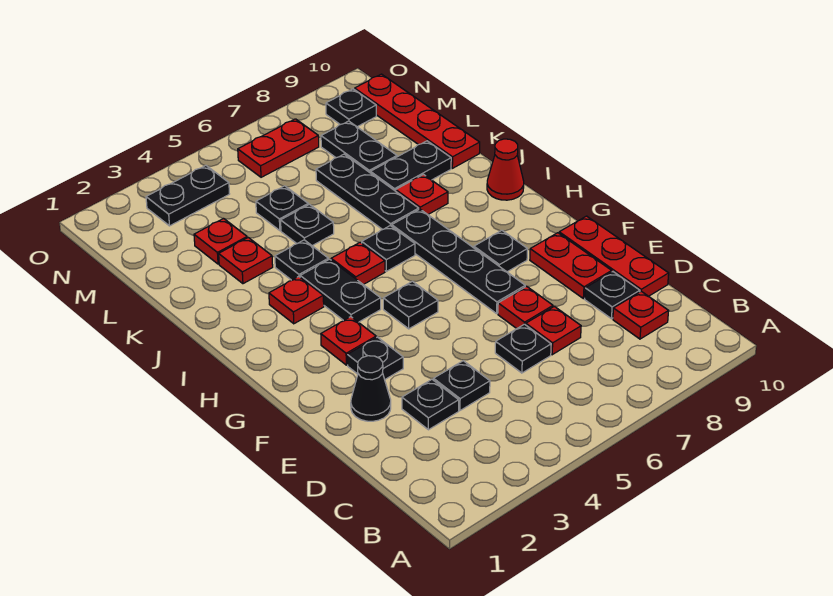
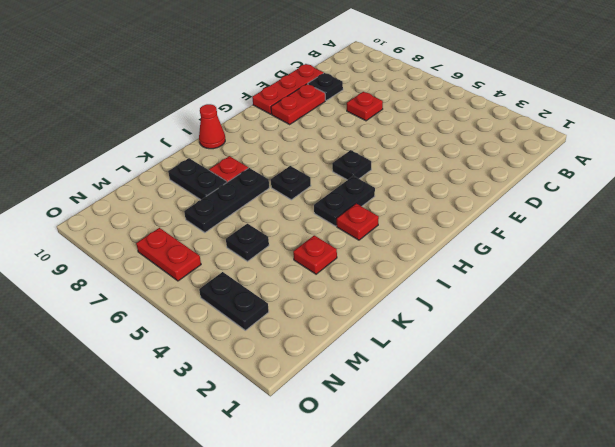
none -> red 1x1 plate [613,291,669,339]
none -> black 1x1 plate [402,380,459,430]
none -> black 1x1 plate [434,361,490,410]
none -> black 1x1 plate [495,324,551,373]

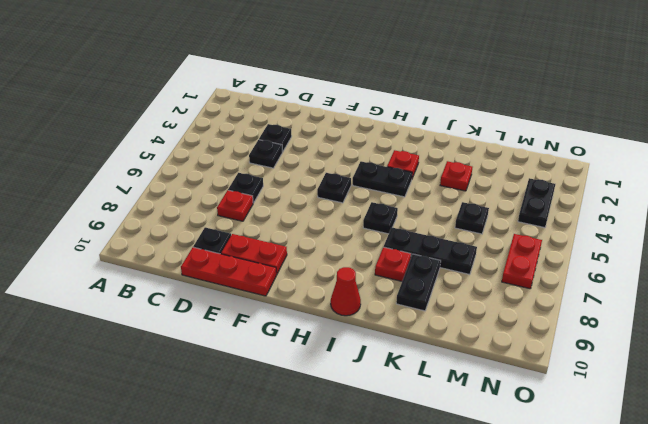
none -> red 1x1 plate [613,291,669,339]
none -> black 1x1 cone [351,356,391,421]
none -> red 1x1 plate [498,286,553,329]
none -> black 1x1 plate [347,337,403,379]

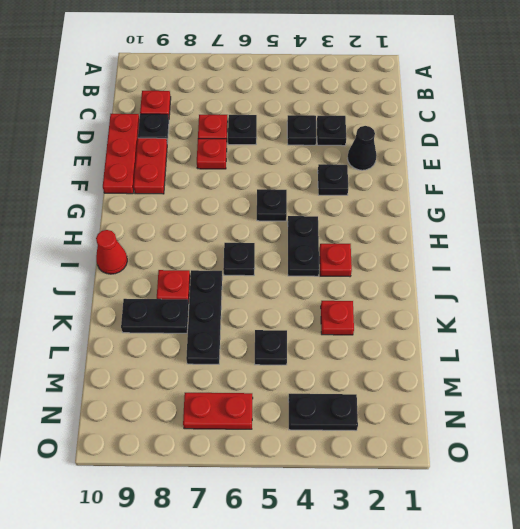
none -> black 1x4 plate [392,209,525,314]
none -> red 1x1 plate [321,317,376,365]
none -> black 1x1 plate [474,230,527,272]
none -> red 1x1 plate [331,242,385,285]

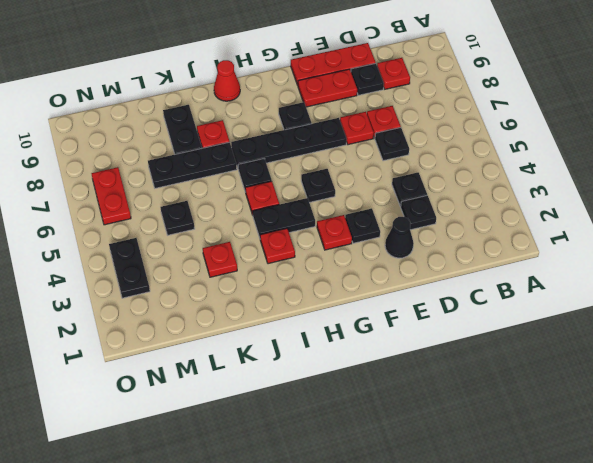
none -> black 1x1 plate [275,240,329,280]
none -> black 1x1 plate [281,204,334,246]
none -> red 1x4 plate [355,74,480,168]
none -> red 1x1 plate [194,219,247,264]

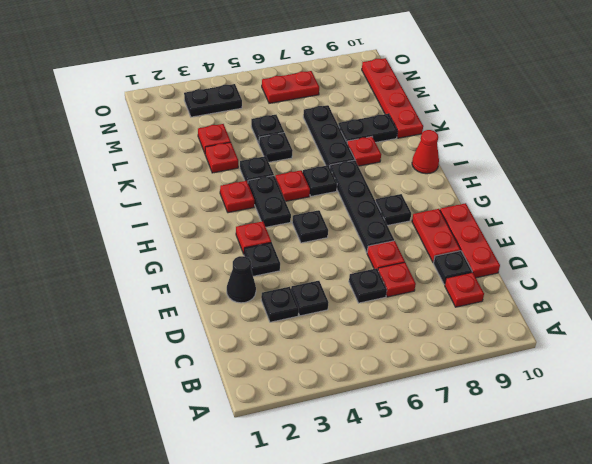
none -> black 1x2 plate [321,121,397,172]
none -> black 1x1 plate [326,89,376,127]

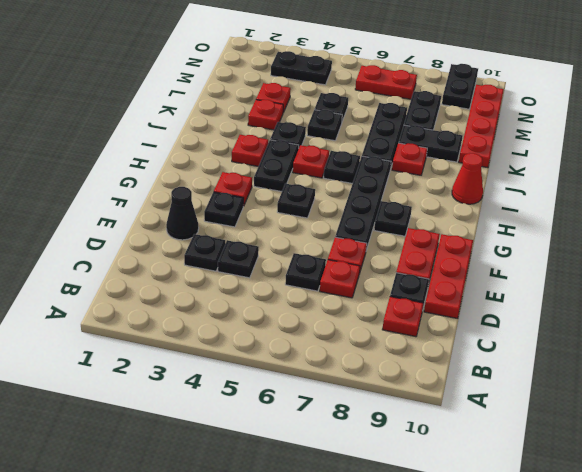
black 1x2 plate [442,64,478,109] -> black 1x1 plate [326,89,376,127]

